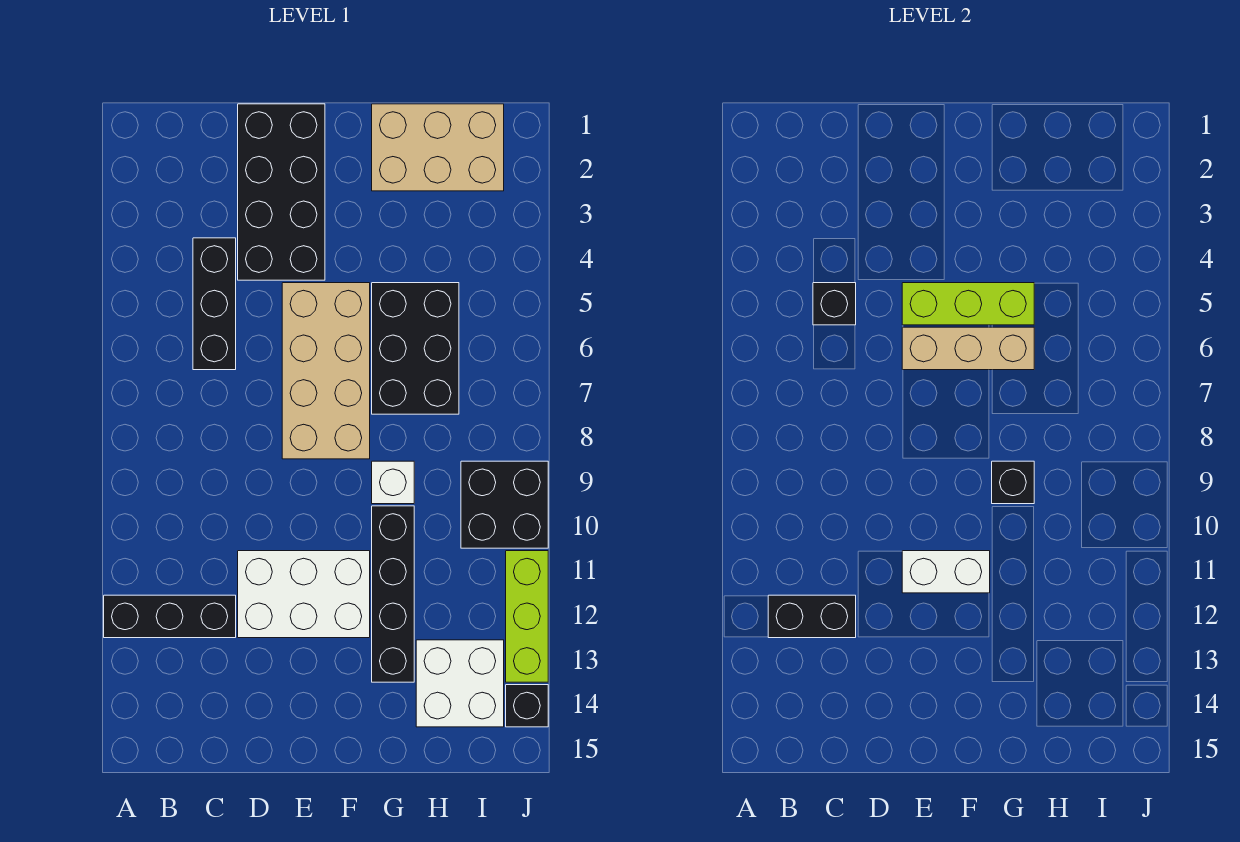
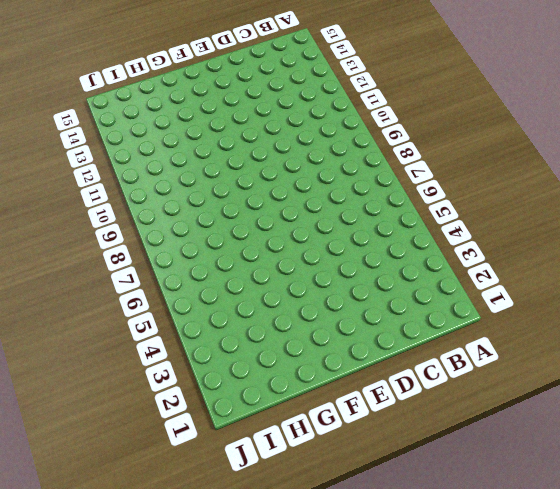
none -> black 1x3 brick [104,595,236,638]
none -> black 1x3 brick [193,238,236,370]
none -> black 2x4 brick [238,104,325,280]

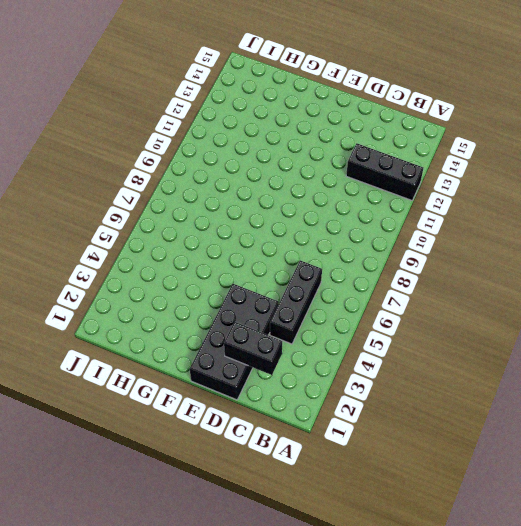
black 1x2 brick [224,322,282,375] -> black 1x2 brick moved to [768,595,856,638]
none -> white 2x3 brick [238,551,370,638]
none -> tan 2x4 brick [282,283,370,459]
none -> tan 2x3 brick [372,104,504,191]

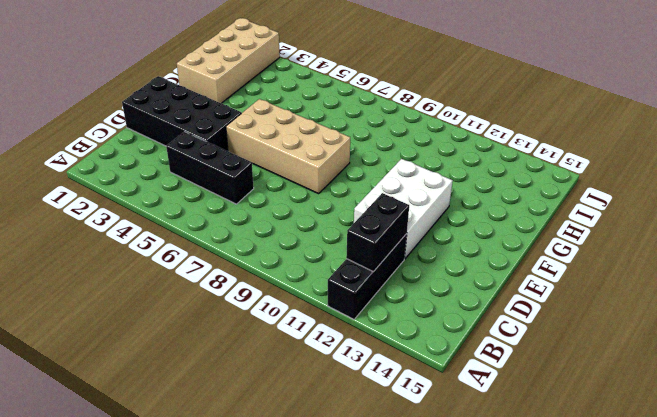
tan 2x4 brick [177,18,280,103] -> tan 2x3 brick [372,104,504,191]
none -> black 2x3 brick [372,283,459,414]
none -> white 1x1 brick [372,461,414,504]
none -> black 1x4 brick [372,506,414,682]

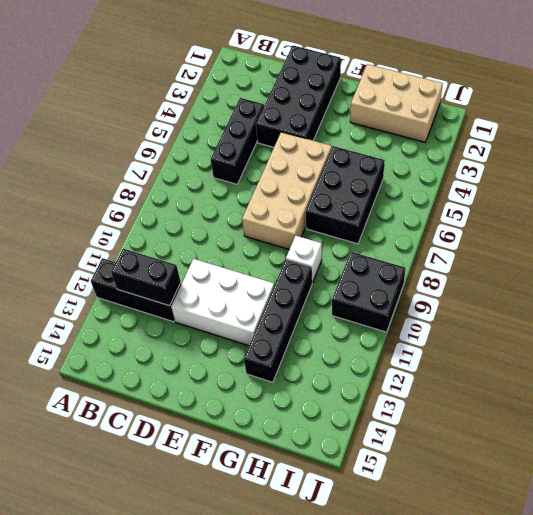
none -> white 2x2 brick [416,640,504,727]
none -> lime 1x3 brick [506,551,548,682]
none -> black 1x1 brick [506,685,548,727]

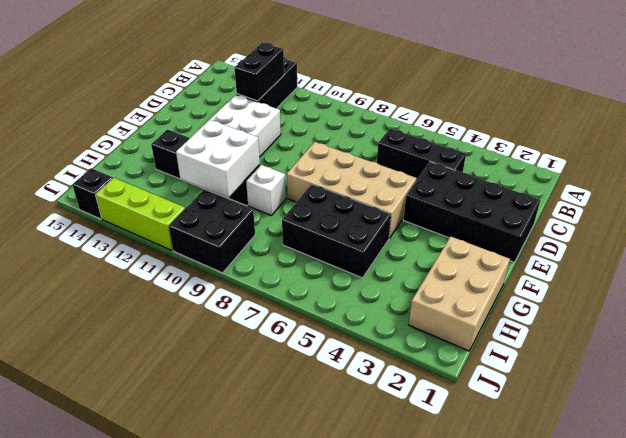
white 2x2 brick [176,120,260,198] -> white 2x2 brick moved to [416,640,504,727]
none -> black 1x1 brick [813,283,856,325]
none -> lime 1x3 brick [902,283,1034,325]
none -> tan 1x3 brick [902,327,1034,370]

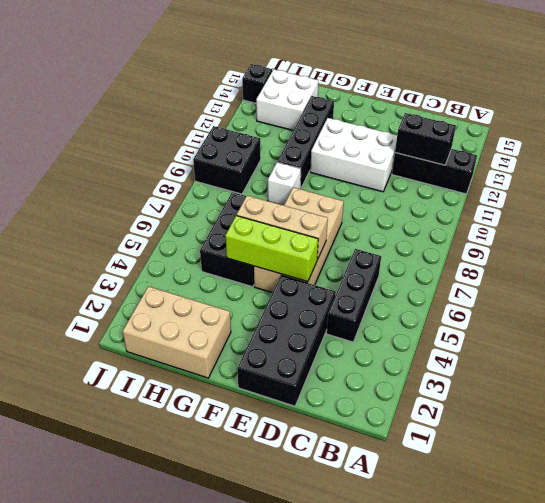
none -> lime 1x3 brick [506,551,548,682]
none -> black 1x1 brick [813,283,856,325]
none -> white 1x2 brick [902,551,990,593]

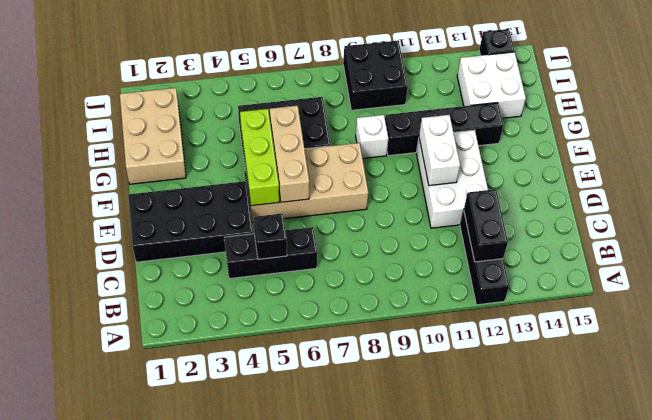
none -> lime 1x3 brick [506,551,548,682]
none -> black 1x1 brick [992,461,1034,504]

